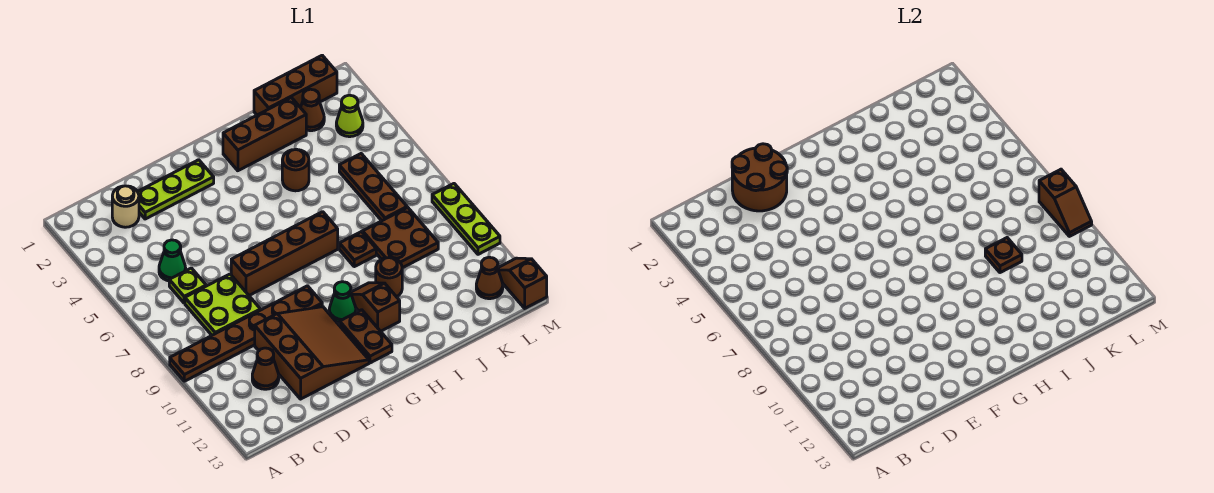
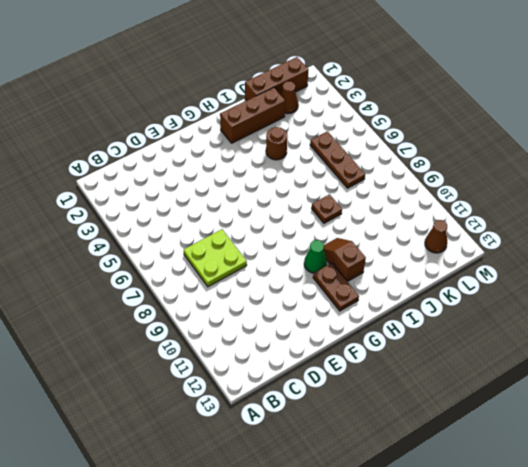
none -> brown 1x6 plate [170,286,322,381]
none -> tan 1x1 round brick [112,186,139,227]
none -> green 1x1 cone [159,240,186,281]

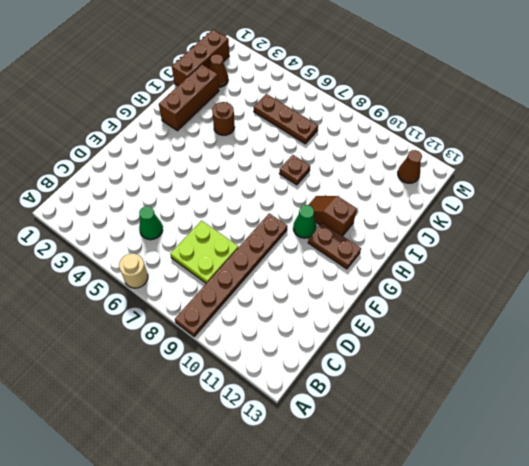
tan 1x1 round brick [119,254,148,288] -> tan 1x1 round brick moved to [112,186,139,227]
none -> lime 1x1 plate [169,268,206,303]
none -> brown 1x1 cone [252,348,279,389]
none -> lime 1x3 plate [138,160,214,219]

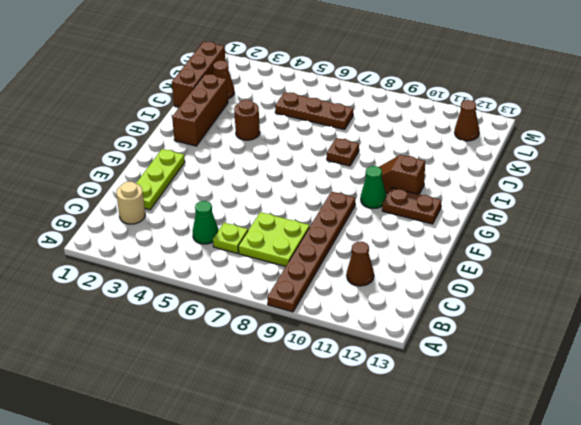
none -> brown 3x3 slope [255,307,369,399]
none -> brown 1x4 brick [231,212,338,295]
none -> brown 1x1 round brick [376,258,402,297]

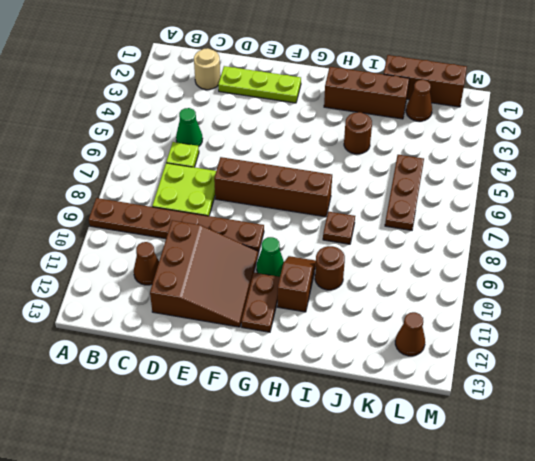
none -> brown 2x2 plate [363,208,438,268]
none -> lime 1x1 cone [336,95,363,137]
none -> lime 1x3 plate [432,184,500,254]

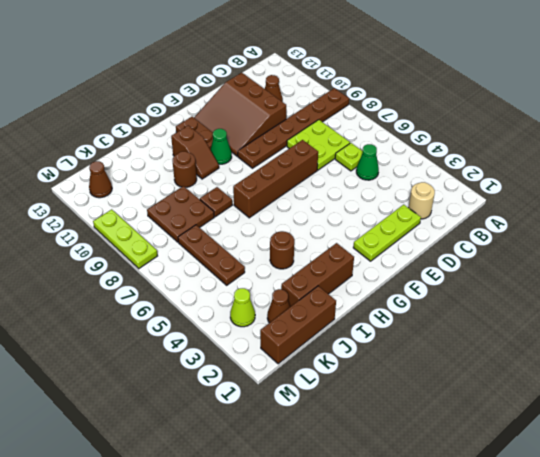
none -> brown 1x2 slope [498,258,547,308]
none -> brown 2x2 round brick [732,144,787,211]
none -> brown 1x1 plate [985,238,1022,273]

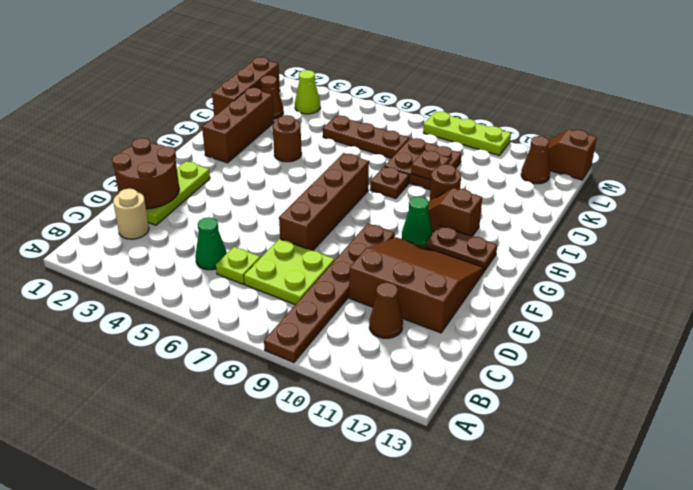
none -> brown 1x2 slope [1039,169,1092,236]

